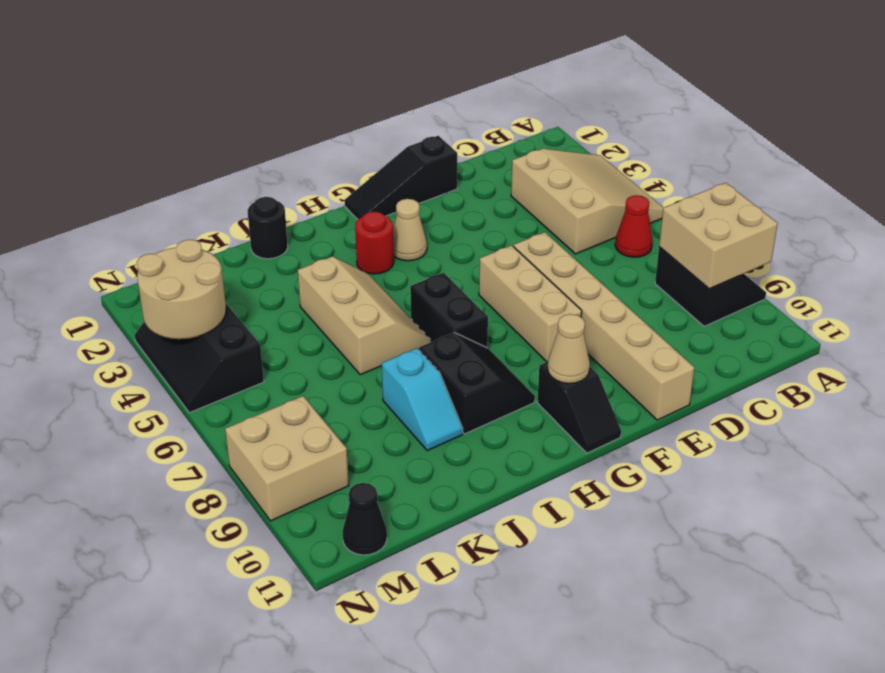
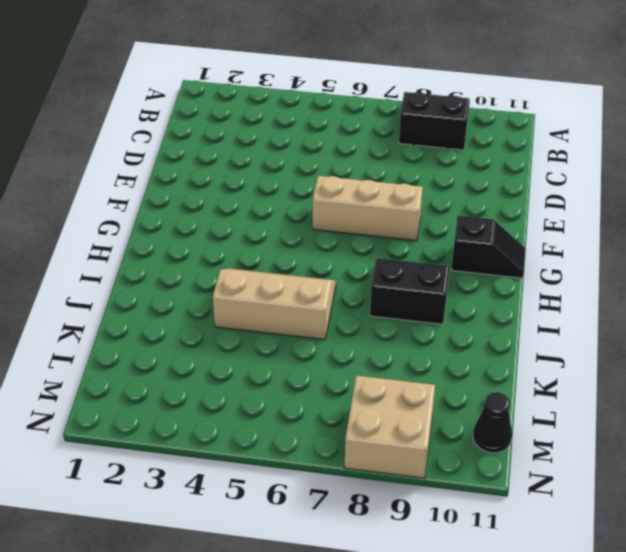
none -> tan 3x3 slope [511,149,663,254]
none -> red 1x1 cone [615,195,653,257]
none -> black 1x3 slope [345,136,457,219]

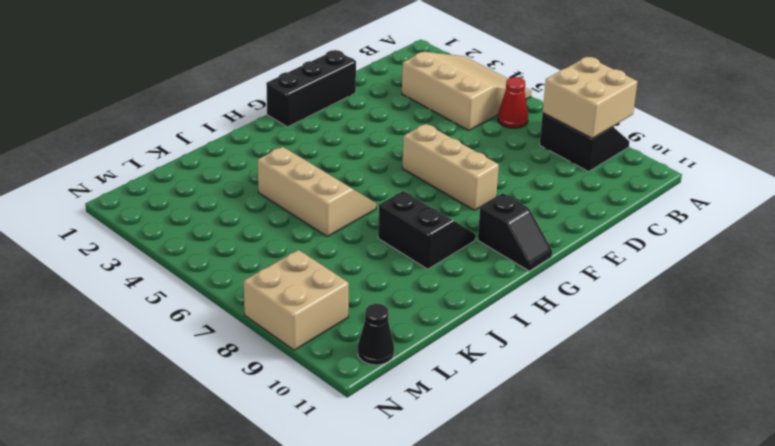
black 1x3 brick [266,50,356,127] -> black 1x3 slope [345,136,457,219]
none -> tan 1x6 brick [513,232,694,420]
none -> tan 1x1 cone [393,199,427,261]
none -> red 1x1 round brick [355,211,394,274]

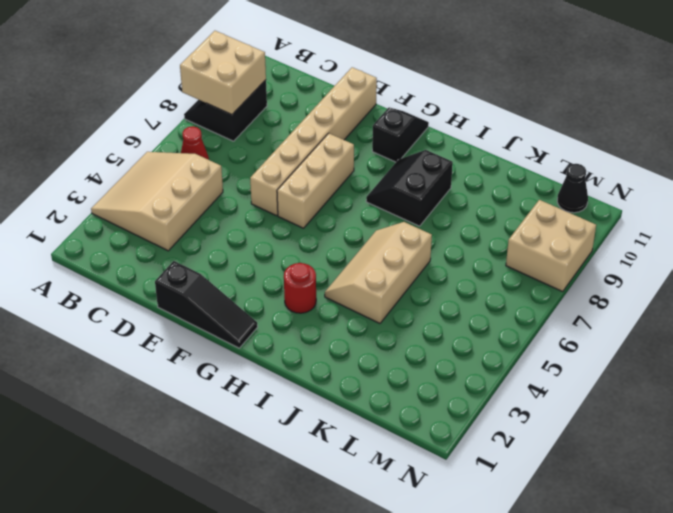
none -> tan 1x1 cone [393,199,427,261]
none -> black 1x2 brick [410,273,488,348]
none -> black 1x1 round brick [248,197,288,259]

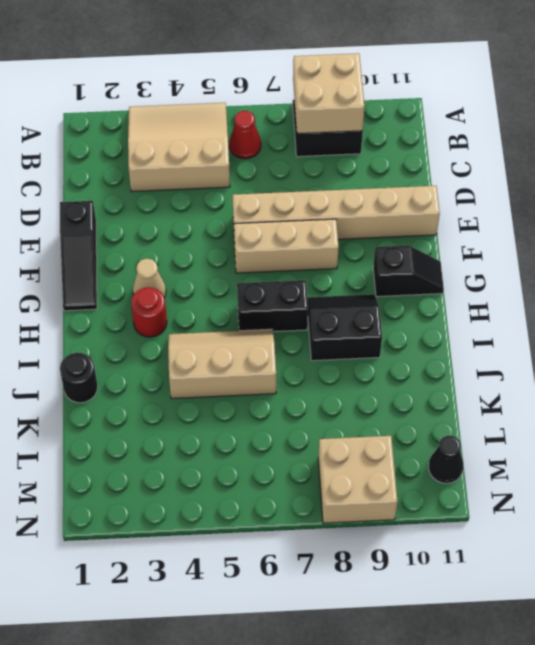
none -> cyan 1x2 slope [382,348,463,451]
none -> black 2x3 slope [135,303,264,413]
none -> tan 1x1 cone [548,314,590,384]

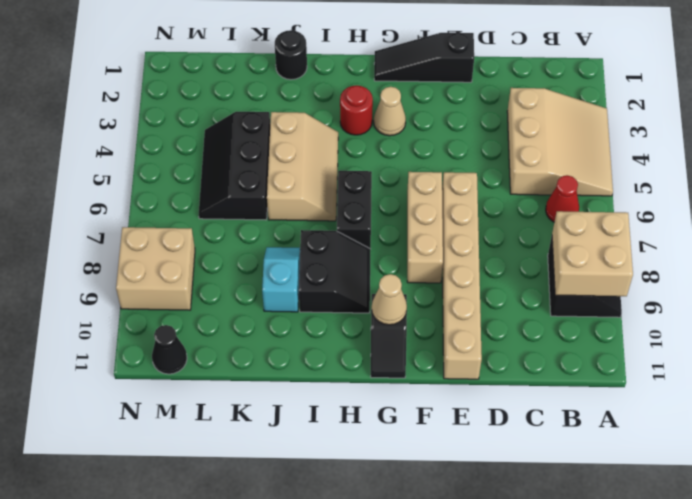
cyan 1x2 slope [262,247,300,312] -> cyan 1x2 slope turned to [382,348,463,451]
black 2x3 slope [199,112,270,220] -> black 2x3 slope moved to [135,303,264,413]
none -> tan 2x2 round brick [137,240,226,339]

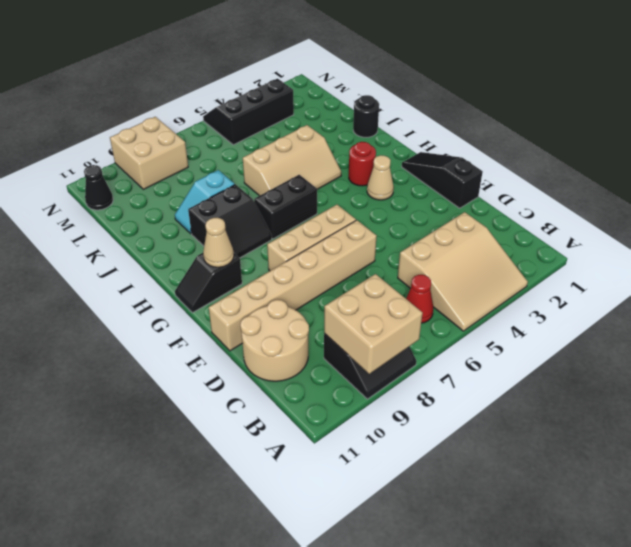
tan 2x2 round brick [240,300,309,381] -> tan 2x2 round brick moved to [137,240,226,339]

